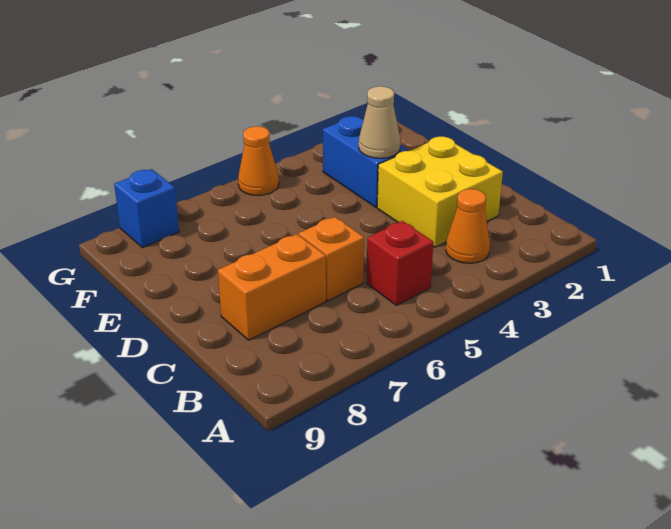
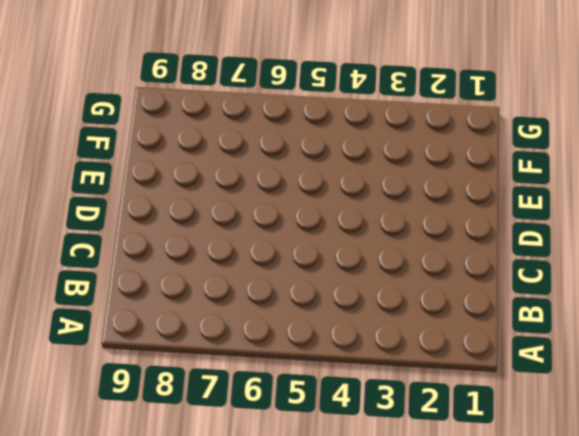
none -> orange 1x1 cone [446,189,490,263]
none -> red 1x1 brick [367,221,433,305]

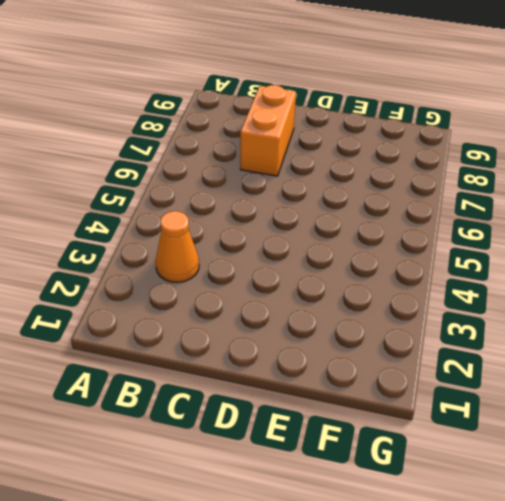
none -> red 1x1 brick [367,221,433,305]
none -> yellow 2x2 brick [377,136,503,247]

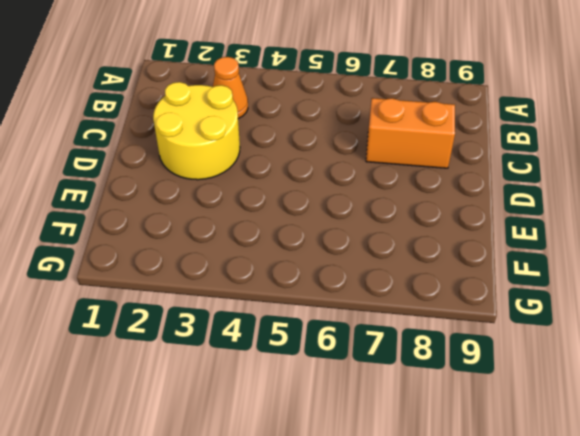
yellow 2x2 round brick [153,82,240,180] -> yellow 2x2 brick [377,136,503,247]
none -> red 1x1 brick [367,221,433,305]
none -> orange 1x1 brick [299,217,364,301]

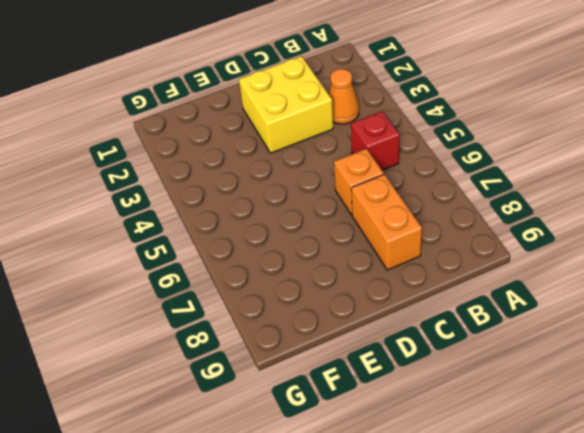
none -> blue 1x2 brick [323,116,409,207]
none -> orange 1x1 cone [238,126,279,196]

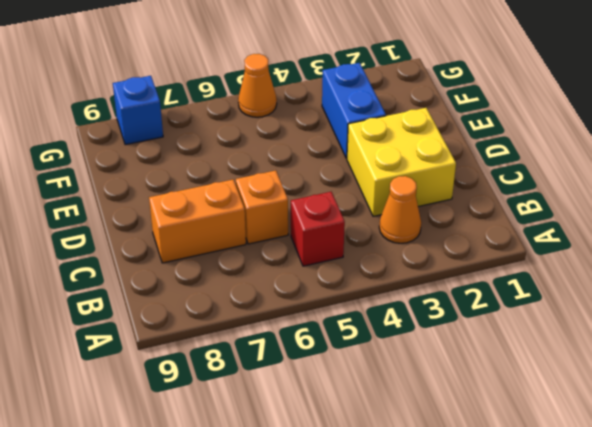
none -> tan 1x1 cone [359,86,400,158]

